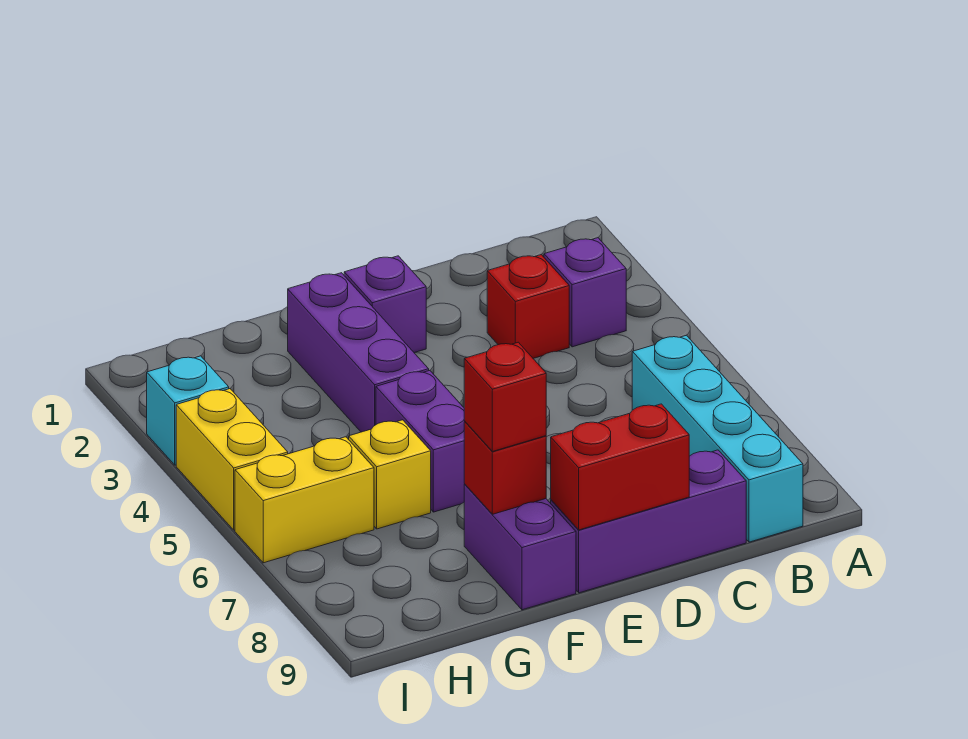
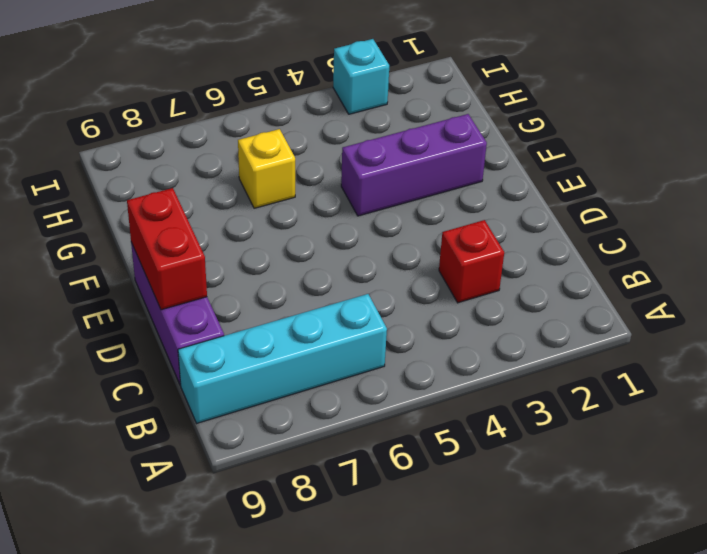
none -> purple 1x1 brick [544,238,626,347]
none -> purple 1x1 brick [344,256,426,353]
none -> purple 1x2 brick [376,371,465,512]

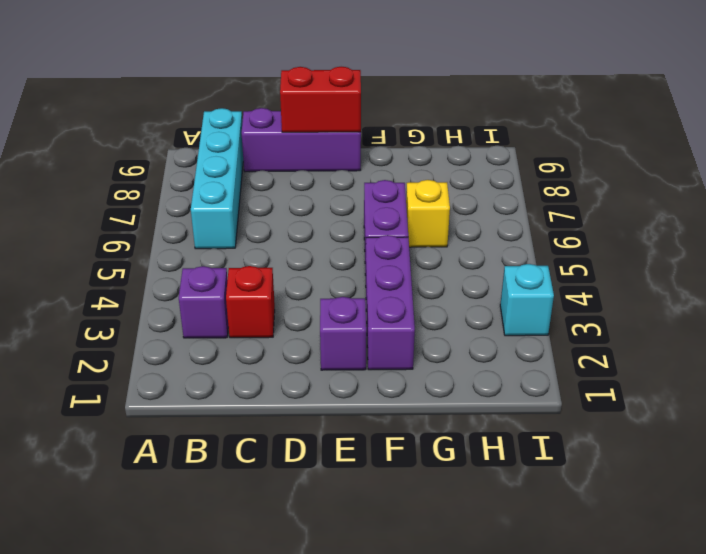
none -> purple 1x2 brick [464,484,576,610]
none -> yellow 1x2 brick [235,437,374,563]
none -> yellow 1x2 brick [176,389,288,530]

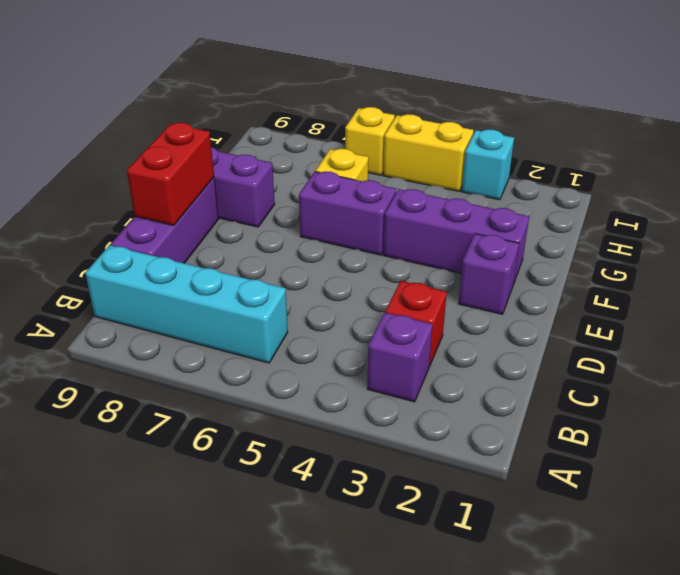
yellow 1x1 brick [345,107,395,175] -> yellow 1x2 brick [235,437,374,563]
none -> red 1x1 brick [464,422,546,514]
none -> red 1x1 brick [464,342,546,452]

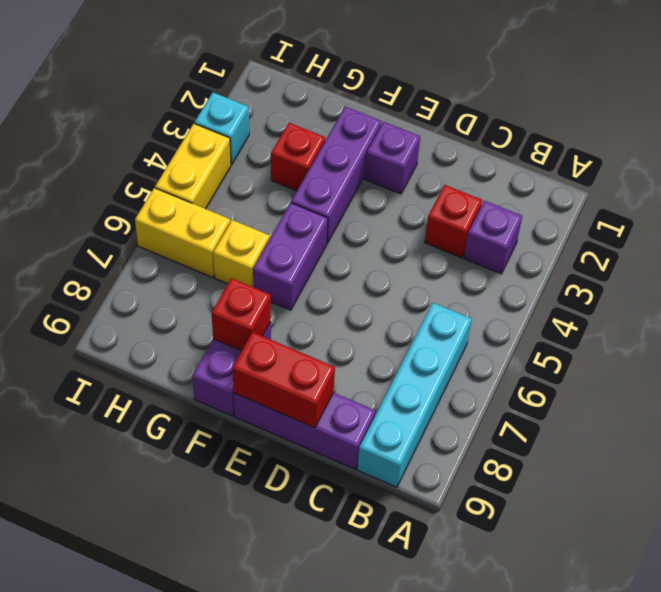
red 1x1 brick [271,123,325,191] -> red 1x1 brick moved to [464,342,546,452]

